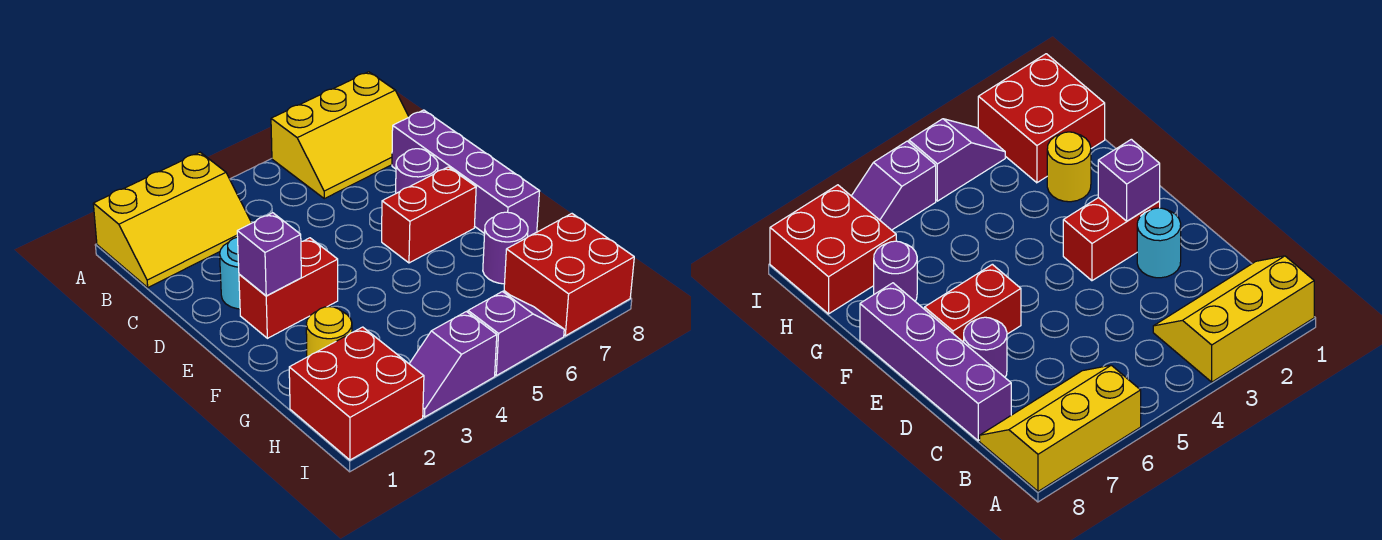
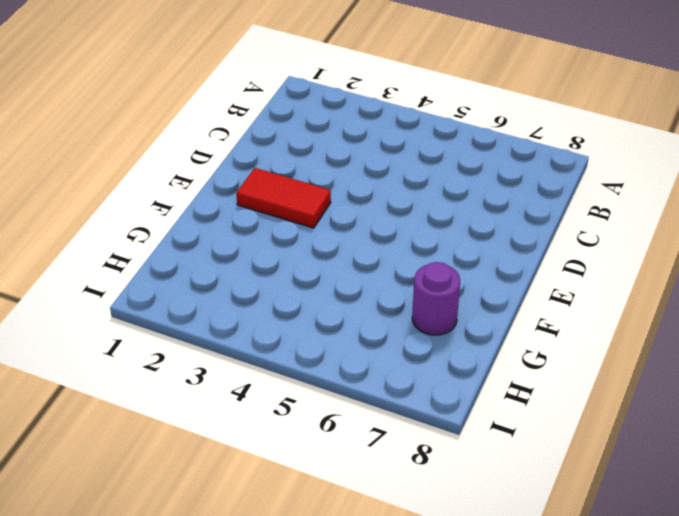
red 1x2 tile [236,168,331,228] -> red 1x2 brick [239,238,338,338]
none -> yellow 2x3 slope [93,152,251,288]
none -> yellow 2x3 slope [271,72,409,199]
none -> purple 1x4 brick [392,110,540,237]

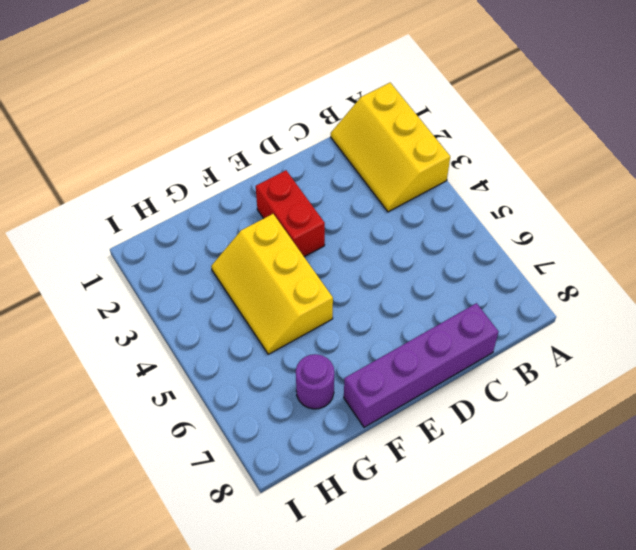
yellow 2x3 slope [211,214,333,354] -> yellow 2x3 slope moved to [271,72,409,199]
none -> cyan 1x1 round brick [220,237,240,309]
none -> purple 1x1 round brick [396,149,438,193]
none -> red 1x2 brick [382,167,476,263]

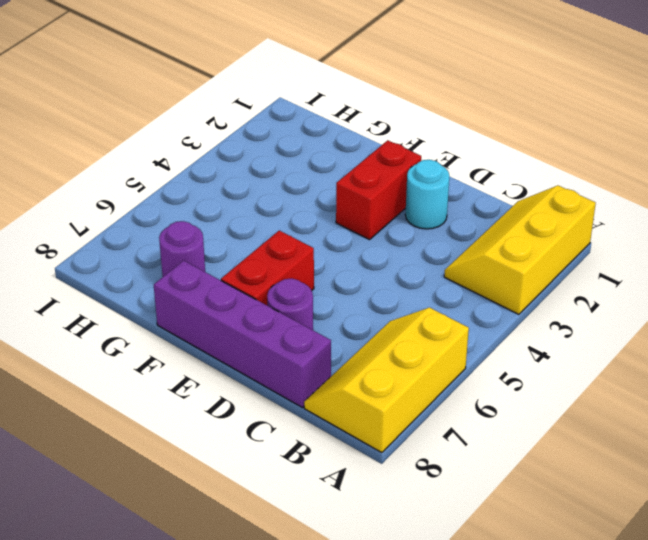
none -> yellow 1x1 round brick [306,307,352,357]
none -> red 2x2 brick [289,327,424,460]
none -> red 2x2 brick [504,214,634,336]

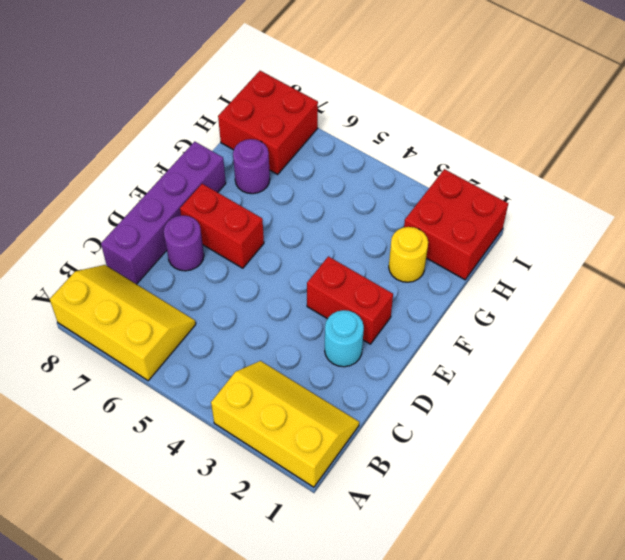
none -> purple 1x2 slope [409,312,497,417]
none -> purple 1x2 slope [468,292,564,376]
none -> purple 1x1 brick [237,213,301,296]

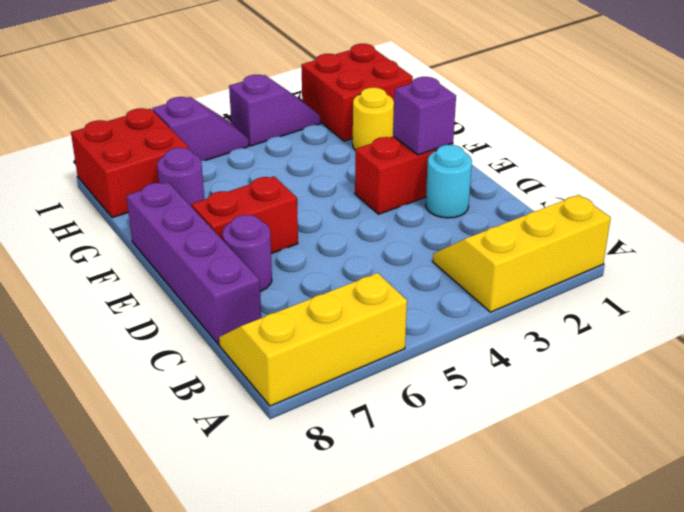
purple 1x2 slope [152,97,249,161] -> purple 1x2 slope turned to [468,292,564,376]

